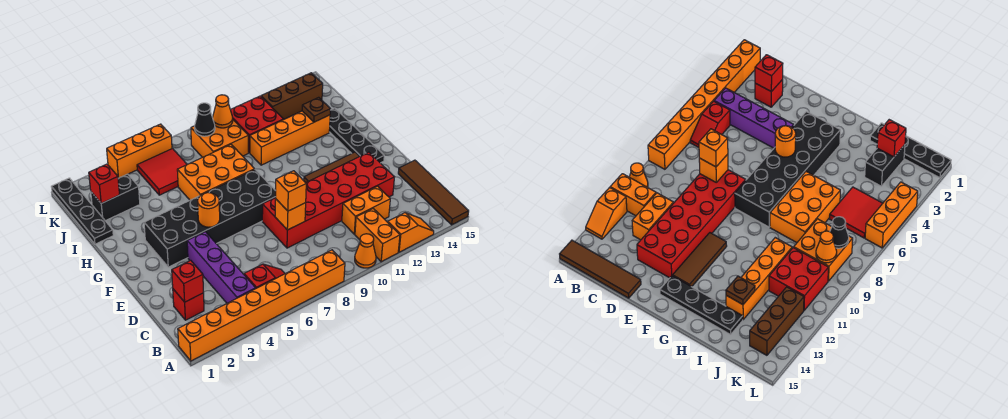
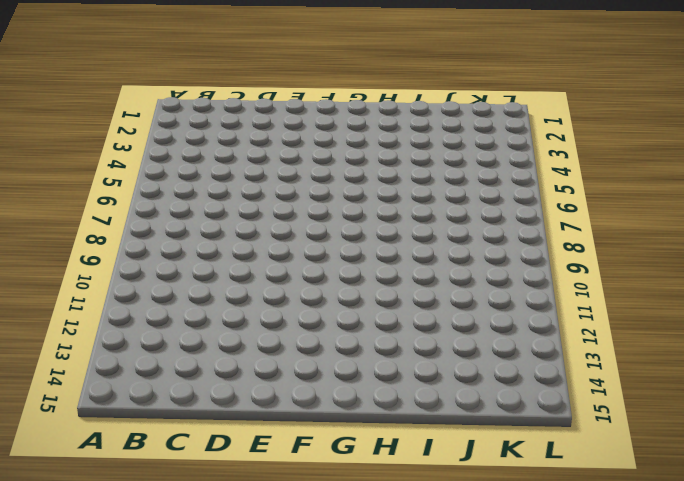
none -> orange 1x8 brick [178,250,345,361]
none -> orange 1x1 cone [355,234,376,268]
none -> orange 1x2 brick [355,209,400,262]
none -> orange 1x2 slope [388,213,434,252]

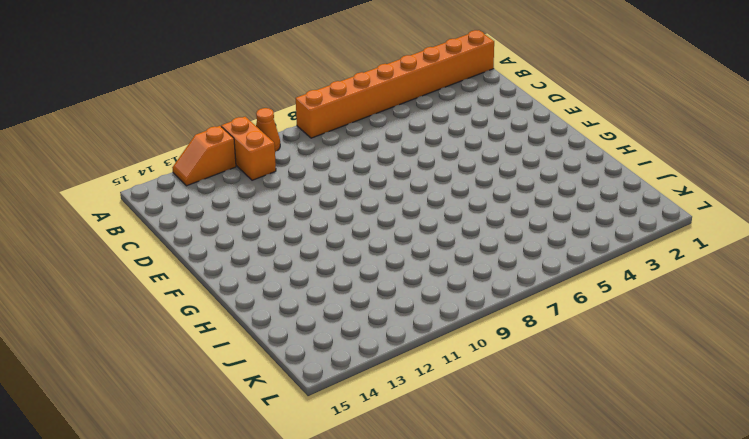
none -> brown 1x4 tile [398,160,469,225]
none -> purple 1x4 brick [187,232,256,303]
none -> red 1x2 slope [244,264,285,288]
none -> red 1x1 brick [173,289,204,320]

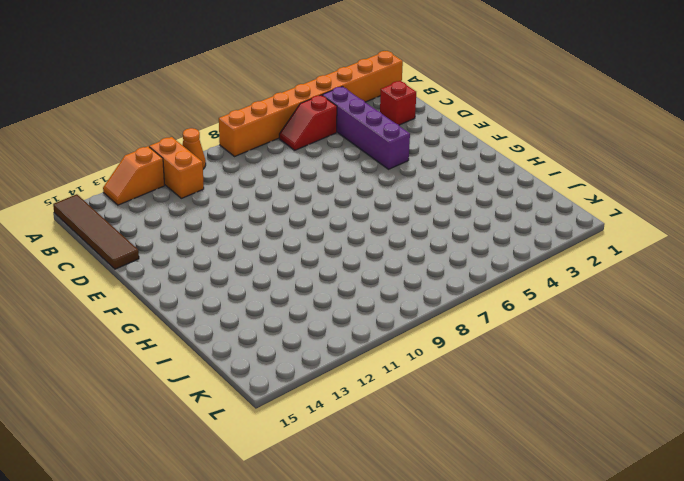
none -> orange 1x2 brick [342,186,390,234]
none -> red 2x6 brick [262,152,394,248]
none -> black 2x6 brick [144,170,276,267]
none -> brown 1x3 tile [304,152,359,183]

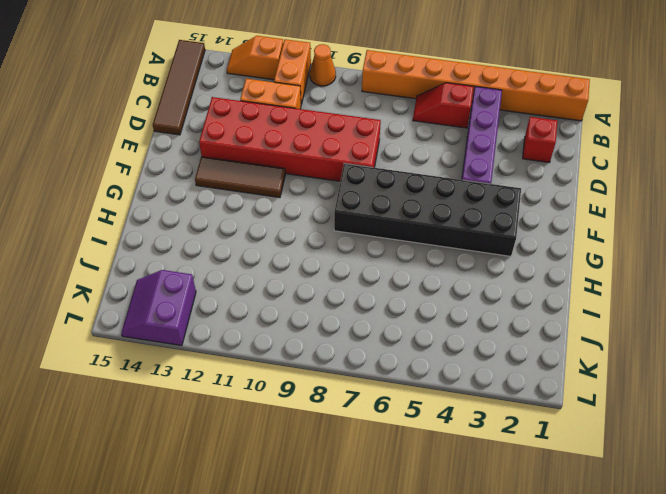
purple 2x2 slope [121,270,196,346] -> brown 1x3 brick [261,73,323,119]
none -> black 1x4 plate [329,108,384,163]
none -> orange 2x3 brick [177,144,255,200]
none -> black 1x4 plate [51,178,113,244]
none -> orange 1x4 brick [250,111,330,165]

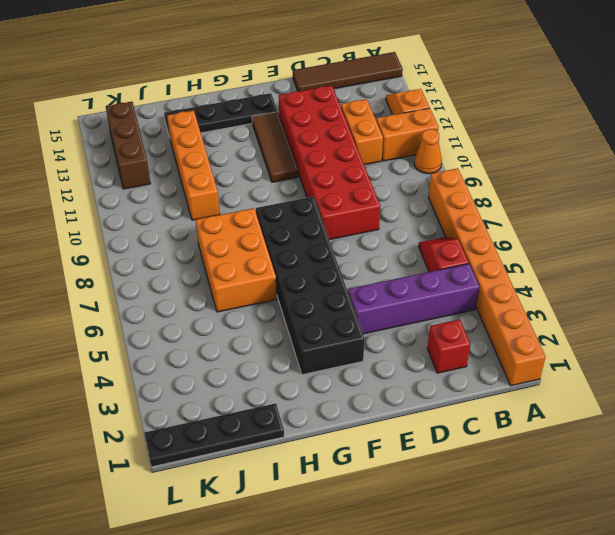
none -> black 1x2 brick [91,174,140,221]
none -> red 2x2 tile [137,149,187,195]
none -> orange 2x2 brick [191,120,248,158]
none -> red 2x2 brick [231,96,284,153]

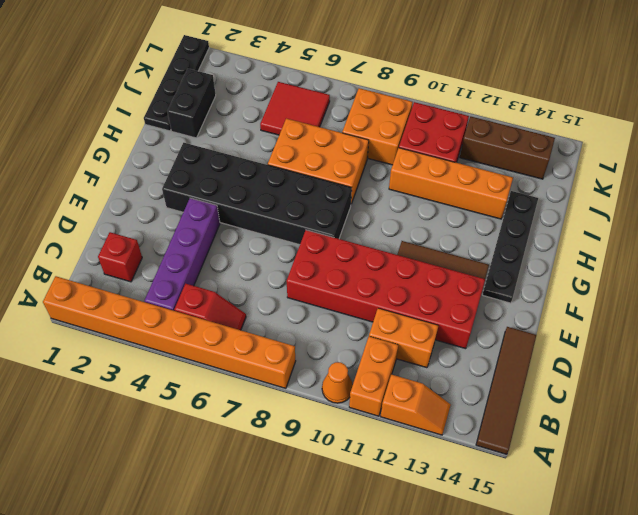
black 1x2 brick [167,69,216,138] -> black 1x2 brick turned to [91,174,140,221]
none -> orange 1x3 brick [107,124,172,178]
none -> red 1x1 brick [172,260,204,302]
none -> orange 1x1 brick [275,198,306,230]
none -> orange 1x1 round brick [198,193,220,227]

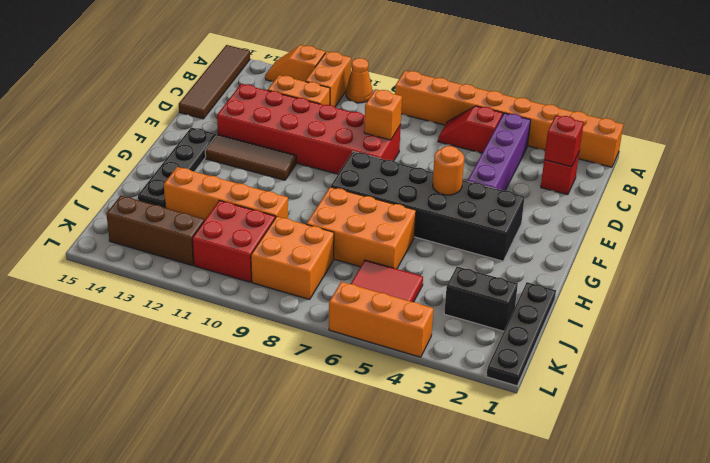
none -> brown 1x1 plate [302,97,330,122]
none -> red 1x1 brick [89,164,119,203]
none -> black 1x1 cone [195,103,215,136]
none -> orange 1x1 cone [213,95,233,128]

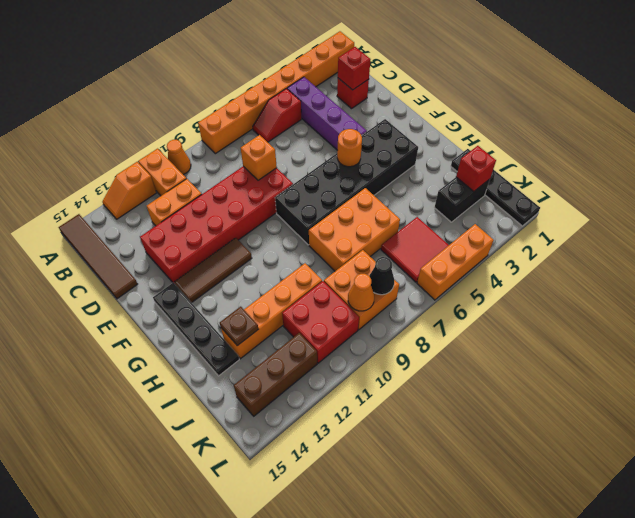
none -> orange 1x1 brick [276,171,306,211]

